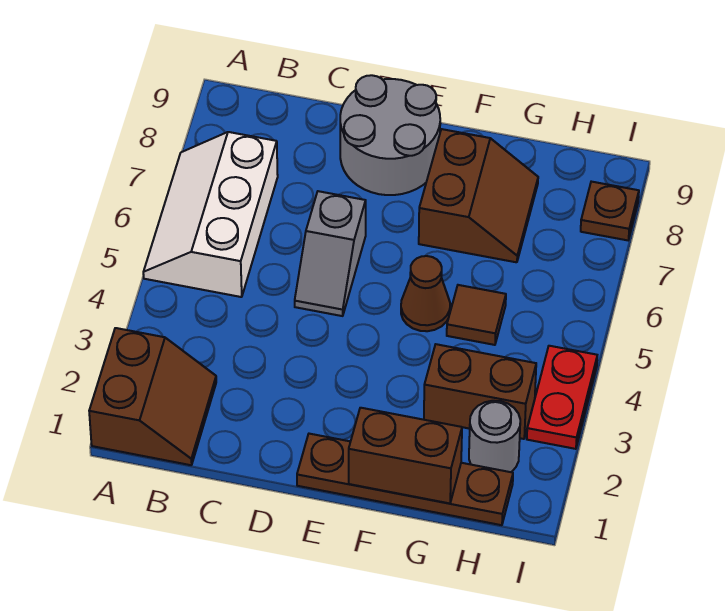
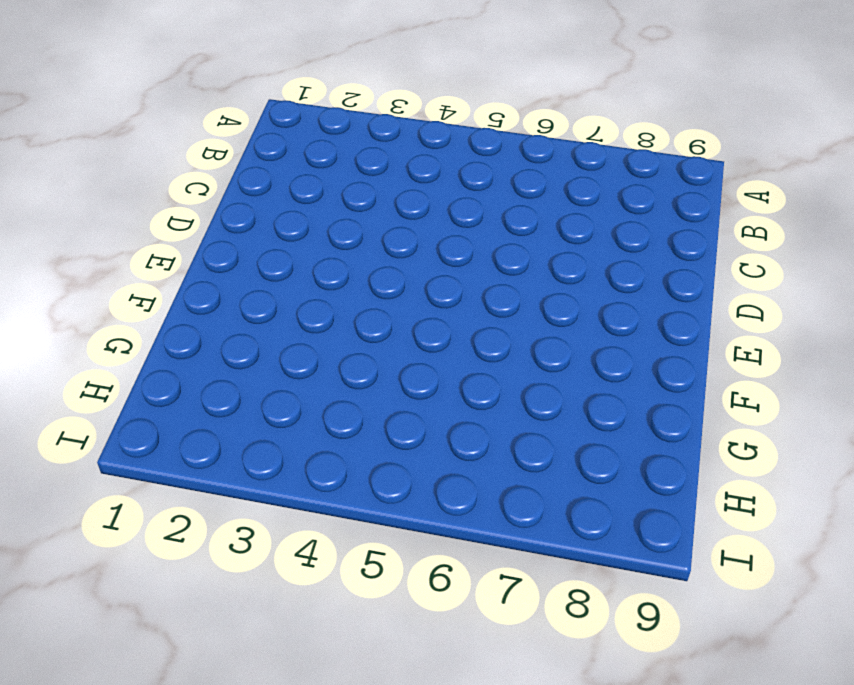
none -> brown 2x2 slope [89,328,216,465]
none -> white 2x3 slope [143,132,278,297]
none -> grey 1x2 slope [295,191,366,316]

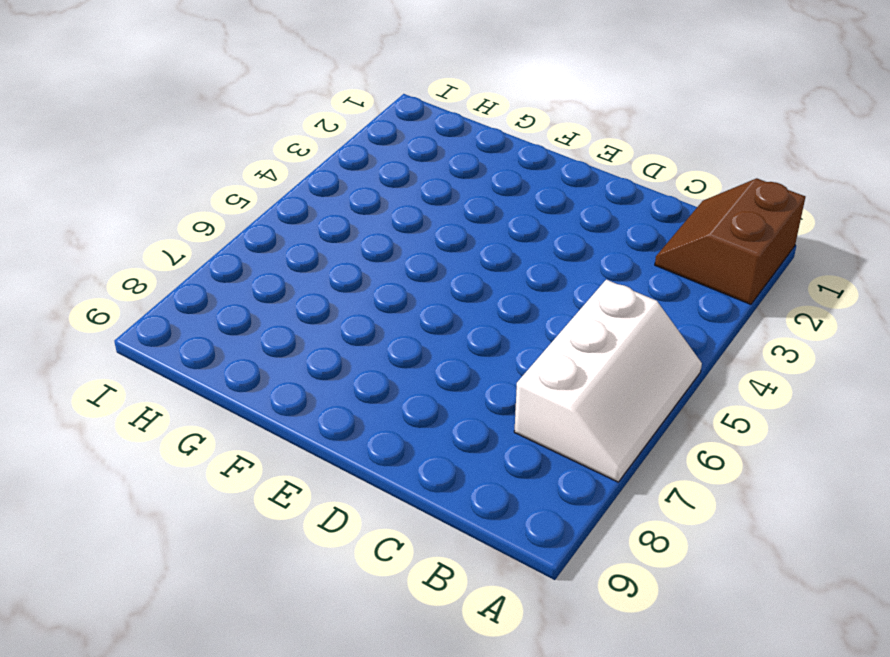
none -> grey 1x2 slope [295,191,366,316]
none -> grey 2x2 round brick [340,75,440,195]
none -> brown 1x4 plate [297,434,513,525]

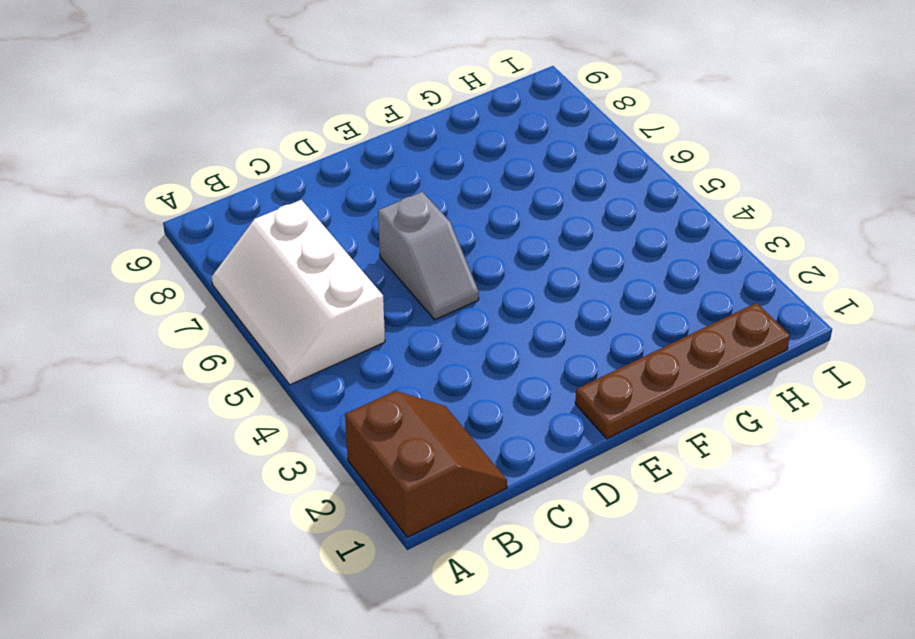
none -> grey 2x2 round brick [340,75,440,195]
none -> brown 1x1 cone [401,256,450,331]
none -> brown 2x2 slope [419,129,538,262]

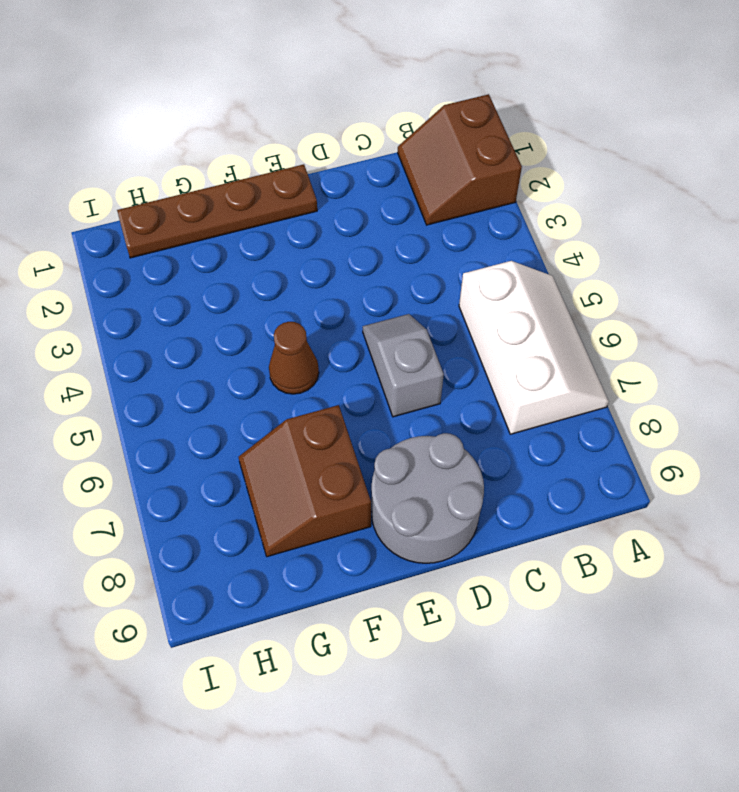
none -> brown 1x2 brick [424,344,536,439]
none -> brown 1x1 tile [447,285,506,345]
none -> grey 1x1 round brick [469,401,520,472]

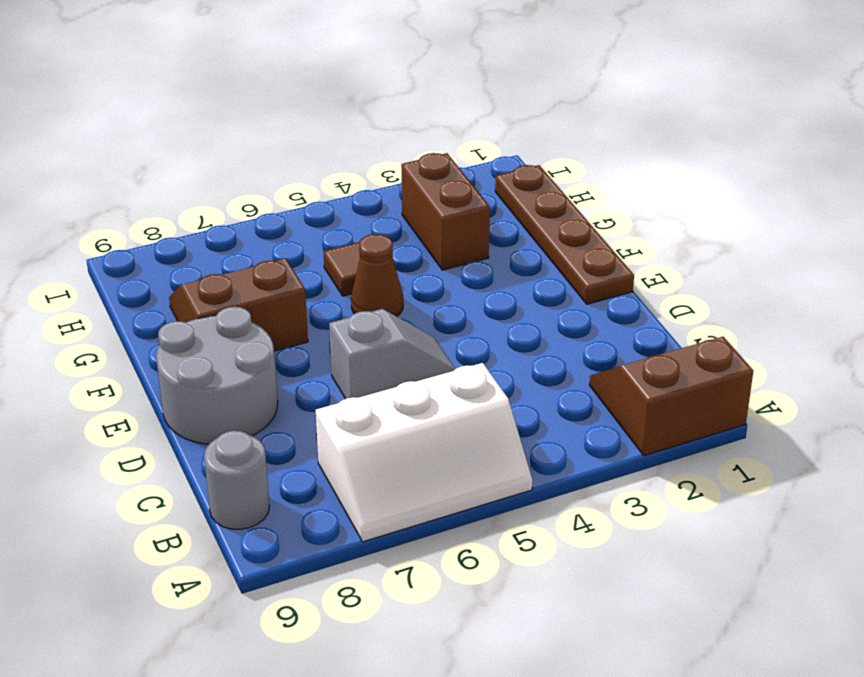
grey 1x1 round brick [204,431,270,529] -> grey 1x1 round brick moved to [469,401,520,472]
none -> red 1x2 plate [527,346,597,449]
none -> brown 1x1 plate [581,182,639,240]
none -> brown 1x2 brick [349,408,462,504]

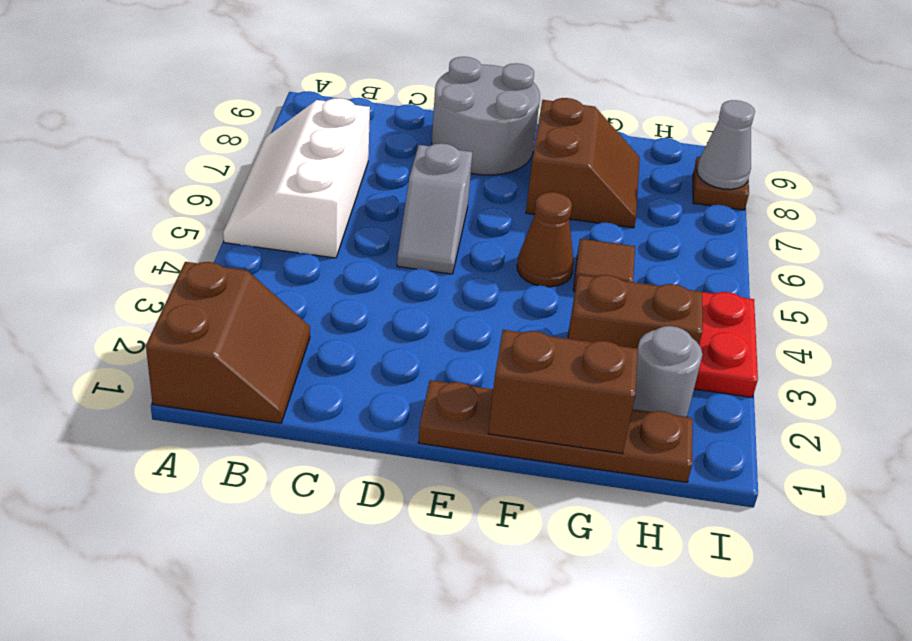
grey 1x1 cone [697,100,755,189] -> none

